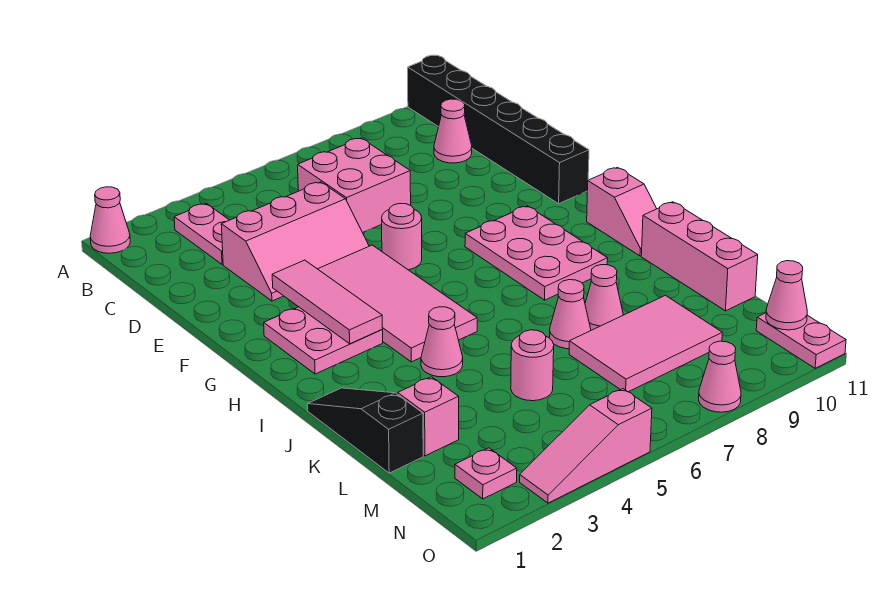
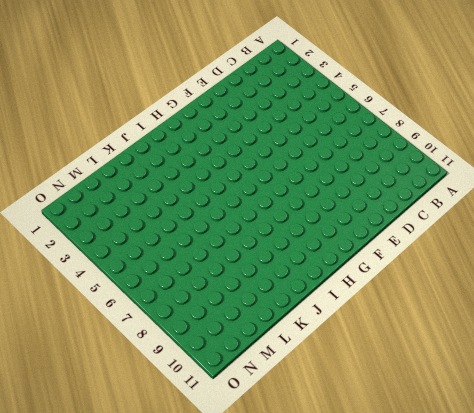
none -> pink 1x1 cone [90,187,130,253]
none -> black 1x6 brick [408,55,589,204]
none -> pink 1x2 plate [174,204,229,265]

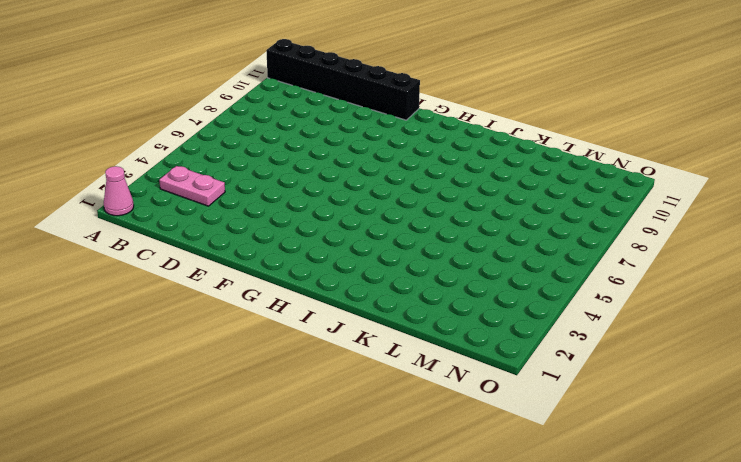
none -> pink 2x2 brick [298,138,411,233]
none -> pink 1x1 cone [434,99,472,163]
none -> pink 2x3 slope [221,182,369,301]

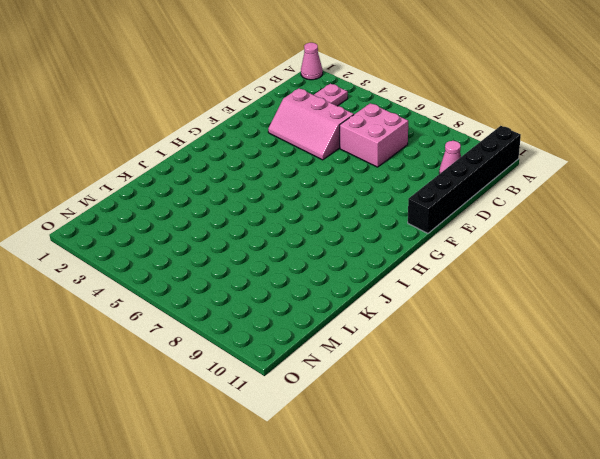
none -> pink 2x4 tile [318,245,477,362]
none -> pink 1x1 round brick [382,204,422,270]
none -> pink 2x2 plate [264,307,383,374]

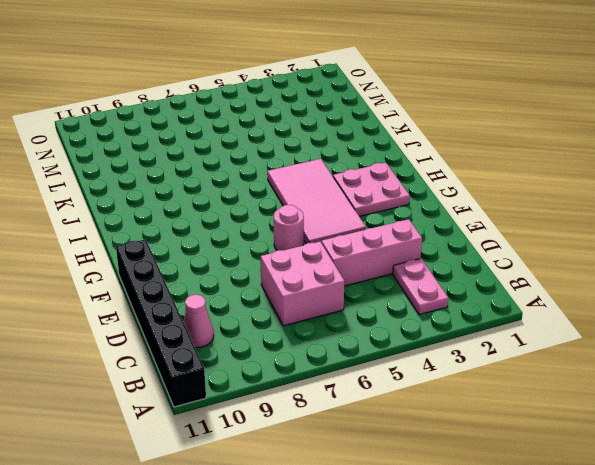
none -> pink 1x1 cone [90,187,130,253]
none -> pink 2x3 plate [465,206,608,300]
none -> pink 1x2 slope [587,168,657,256]

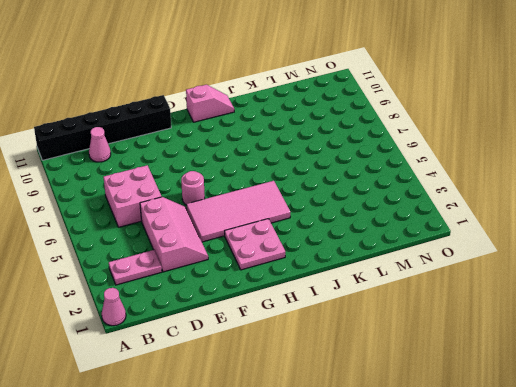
none -> pink 2x3 plate [465,206,608,300]
none -> black 1x3 slope [308,388,423,473]
none -> pink 1x1 cone [421,307,463,377]

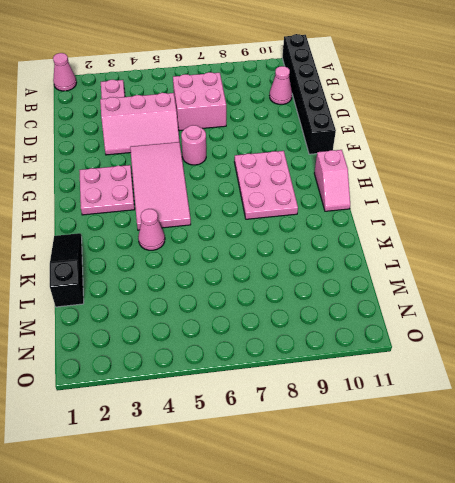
none -> pink 1x3 brick [641,202,758,311]
none -> pink 1x1 cone [549,280,591,349]
none -> pink 1x1 cone [585,265,623,330]

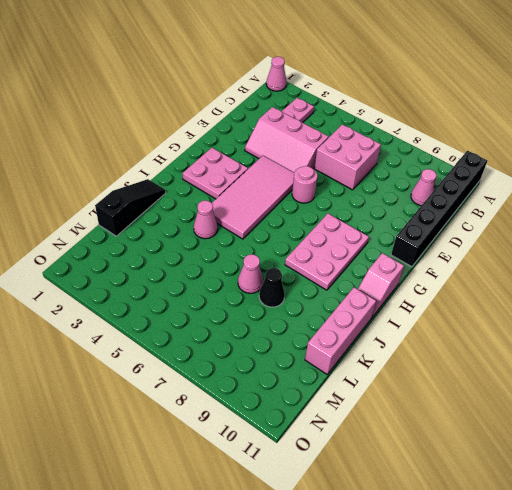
black 1x1 cone [259,268,285,307] -> pink 1x1 cone [585,265,623,330]
none -> pink 1x1 brick [398,377,459,456]
none -> pink 1x1 round brick [511,330,554,401]
none -> pink 2x3 tile [569,295,722,392]

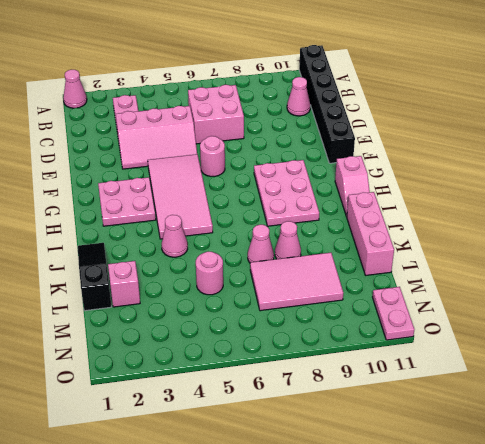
none -> pink 1x1 plate [455,448,517,499]
none -> pink 1x3 slope [520,389,652,503]
none -> pink 1x1 cone [699,341,741,412]

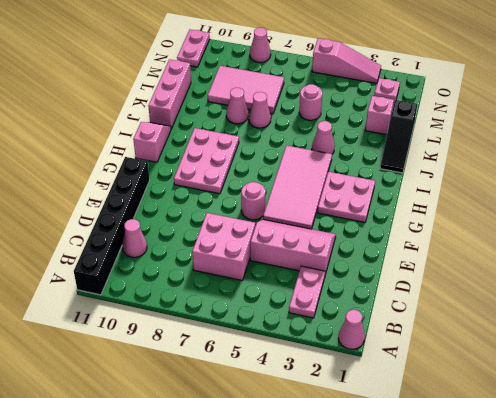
none -> pink 1x3 tile [272,260,383,344]
none -> pink 1x1 cone [766,261,807,330]

